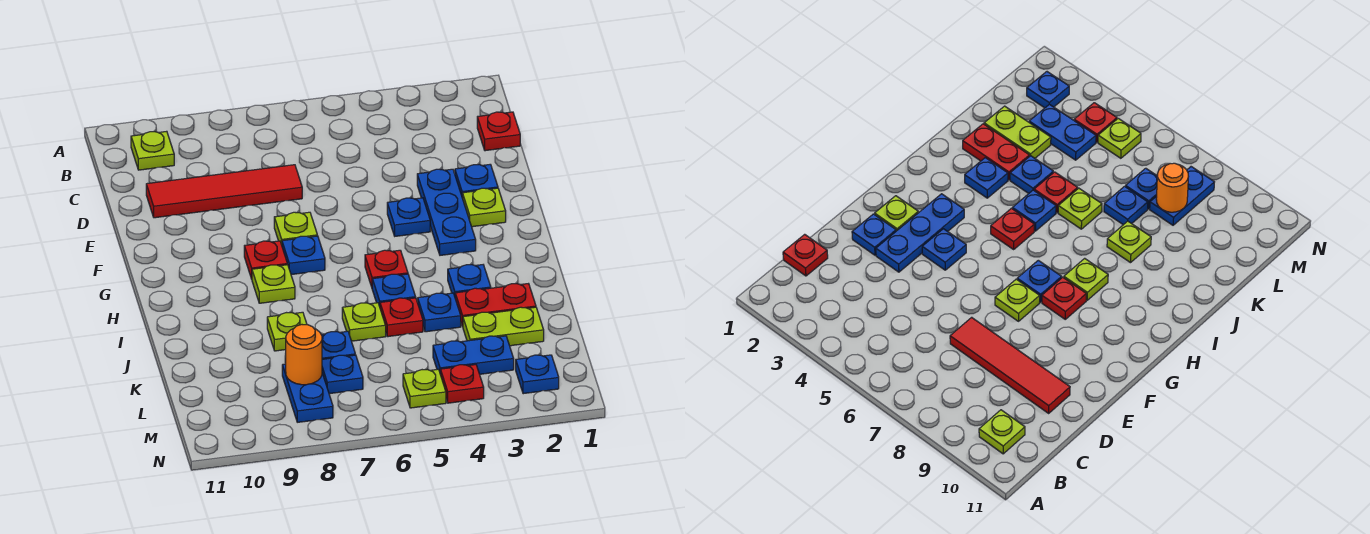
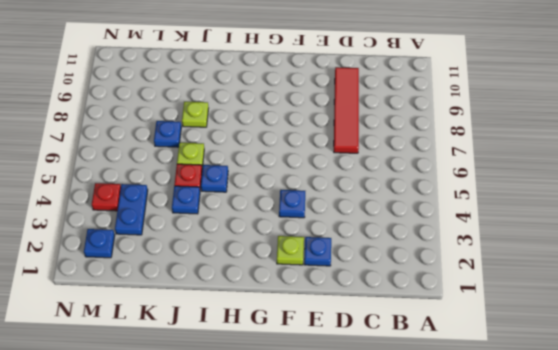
none -> lime 1x1 plate [131,131,174,170]
none -> red 1x1 plate [477,112,520,151]
none -> blue 1x3 plate [417,169,476,255]

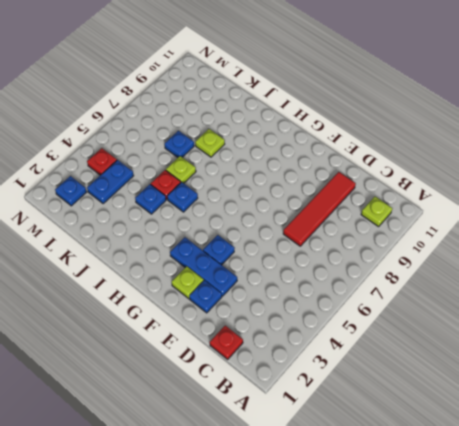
none -> lime 1x1 plate [274,212,317,245]
none -> blue 1x1 plate [282,236,325,275]
none -> red 1x1 plate [244,241,287,279]

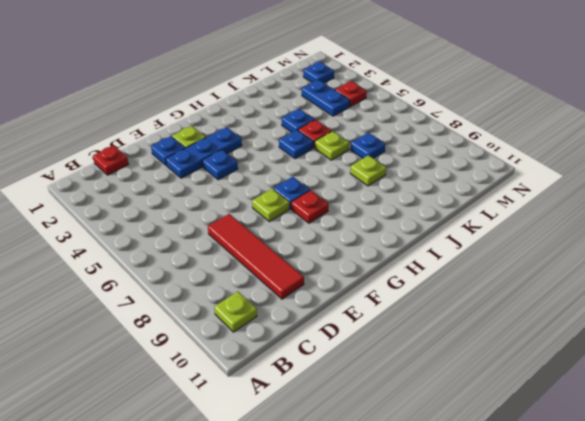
none -> red 1x1 plate [365,250,408,287]
none -> lime 1x1 plate [252,265,295,303]
none -> blue 1x1 plate [448,265,491,296]

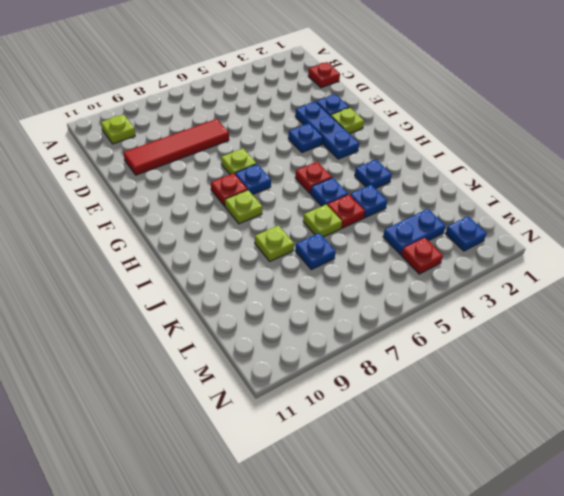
none -> red 1x2 plate [455,284,536,327]
none -> lime 1x2 plate [463,307,544,346]
none -> blue 1x1 plate [322,355,363,394]

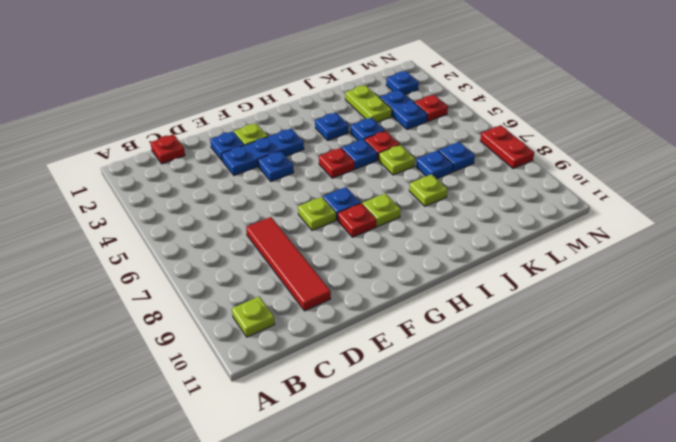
red 1x2 plate [480,125,534,169] -> red 1x2 plate moved to [455,284,536,327]
none -> blue 1x2 plate [282,364,333,422]
none -> lime 1x1 plate [403,369,446,408]
none -> orange 1x1 round brick [286,325,322,385]

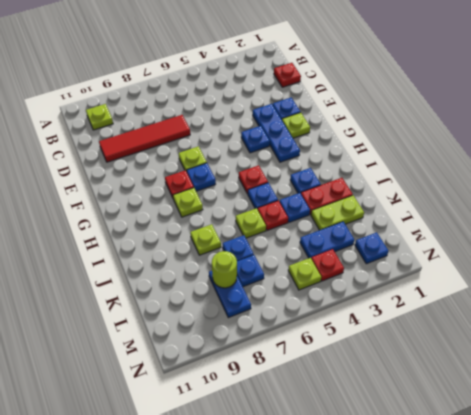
lime 1x1 round brick [212,251,237,288] -> orange 1x1 round brick [286,325,322,385]

